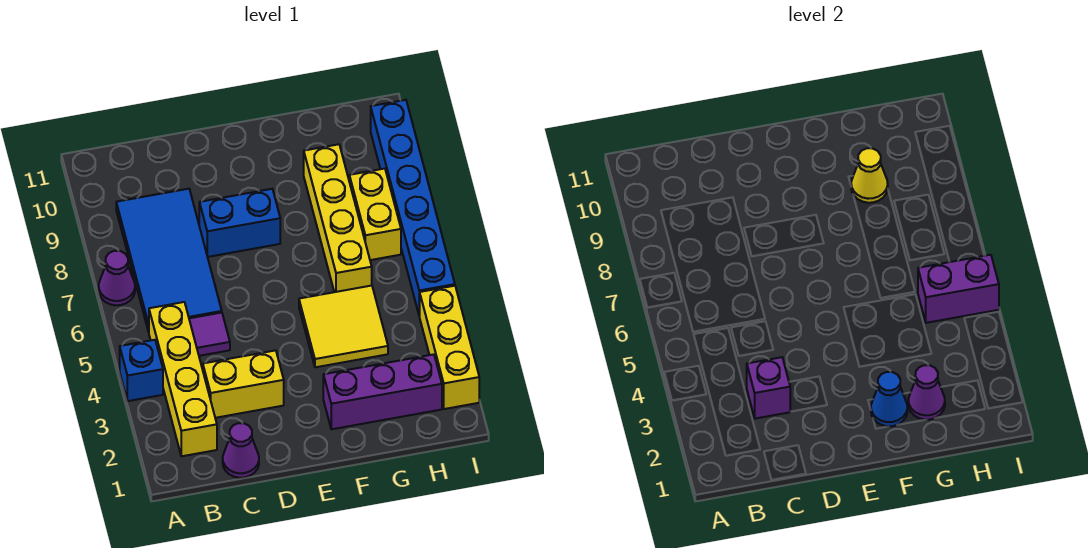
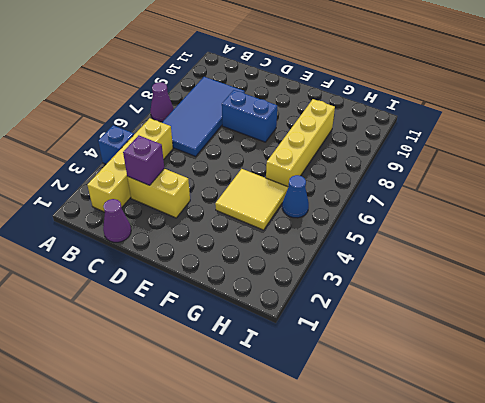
blue 1x1 cone [282,175,309,218] -> blue 1x1 cone moved to [871,372,907,426]
none -> purple 1x1 tile [189,313,230,356]
none -> purple 1x3 brick [323,354,442,429]
none -> yellow 1x2 brick [349,169,401,260]

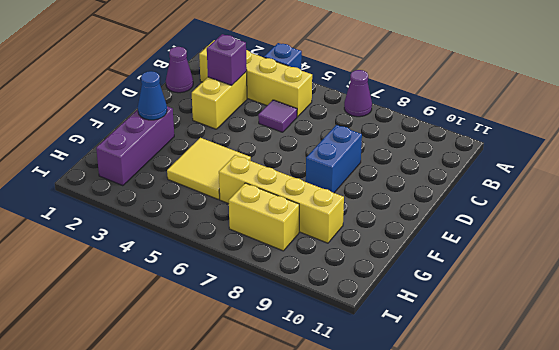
none -> blue 2x4 tile [116,189,222,332]
none -> yellow 1x3 brick [420,286,479,409]
none -> blue 1x6 brick [371,100,455,316]

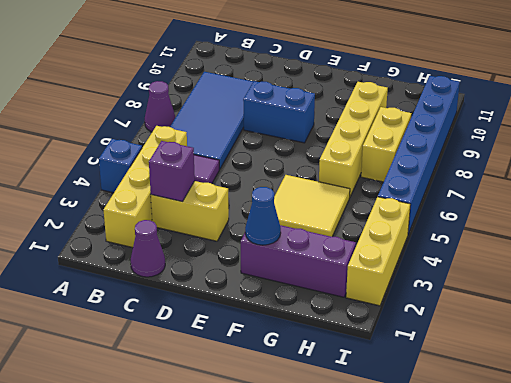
none -> purple 1x1 cone [908,365,945,420]
none -> yellow 1x1 cone [851,148,888,203]
none -> purple 1x2 brick [918,255,999,323]

